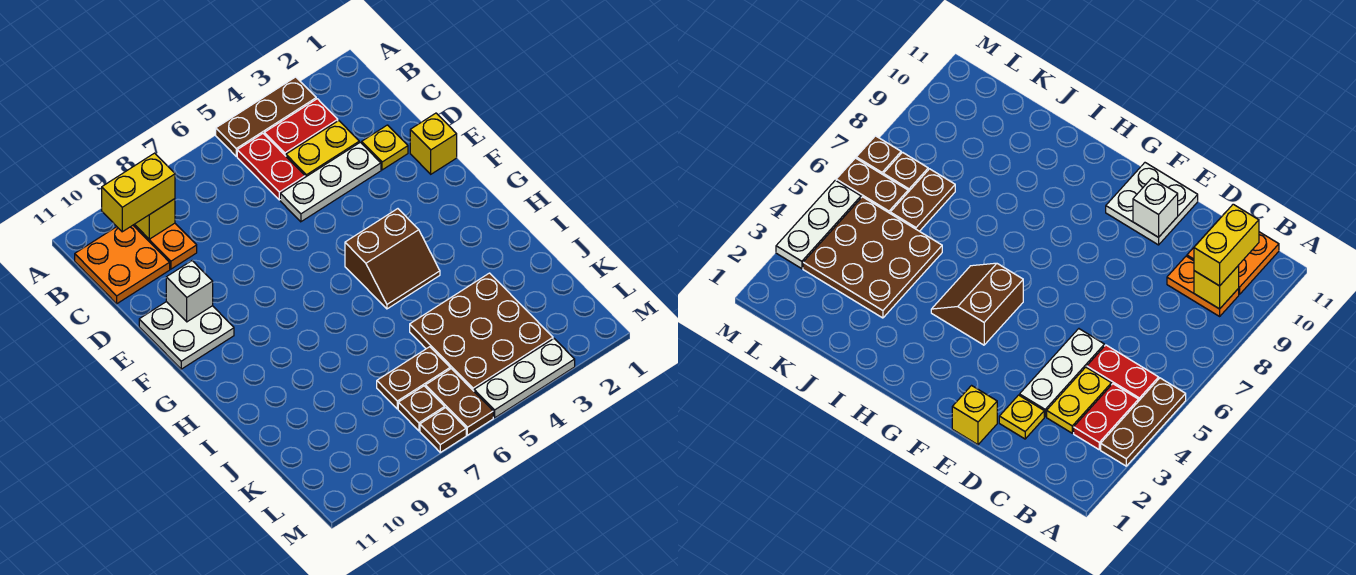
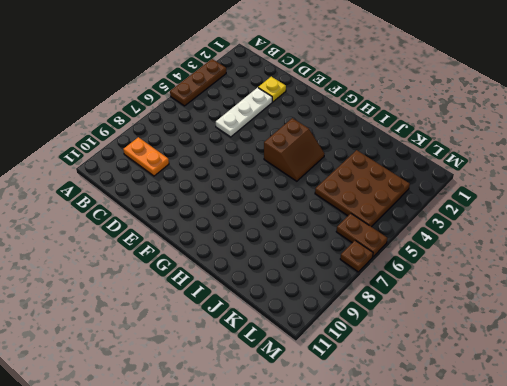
none -> red 1x2 plate [264,99,338,156]
none -> red 1x2 plate [237,134,305,200]
none -> orange 2x2 plate [75,225,170,304]

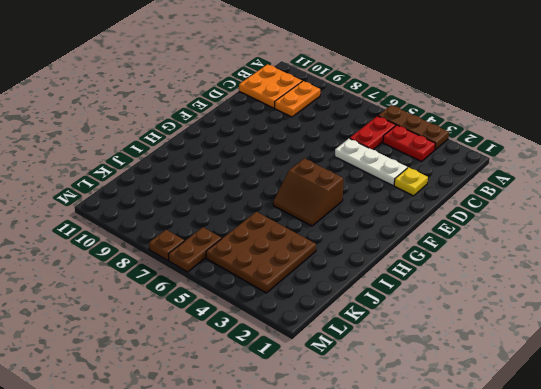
none -> yellow 1x2 plate [286,121,359,177]
none -> yellow 1x1 brick [410,113,457,174]
none -> white 2x2 plate [139,302,234,369]

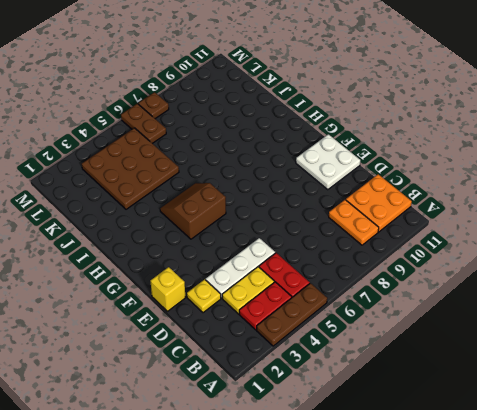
none -> brown 1x2 plate [377,347,450,409]
none -> brown 1x1 plate [398,386,445,431]
none -> white 1x3 plate [474,339,575,418]

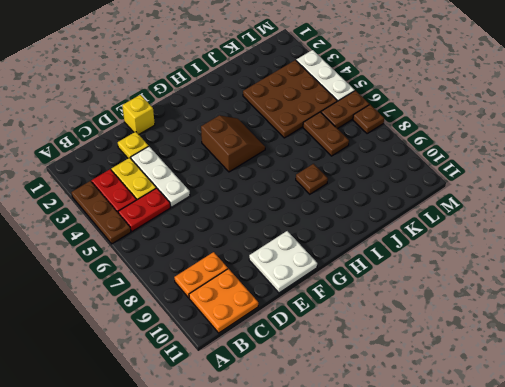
brown 1x1 plate [296,164,328,194] -> brown 1x1 plate moved to [398,386,445,431]
none -> yellow 1x1 brick [135,199,175,239]
none -> white 1x1 brick [166,261,213,322]
none -> yellow 1x2 brick [102,153,175,232]

